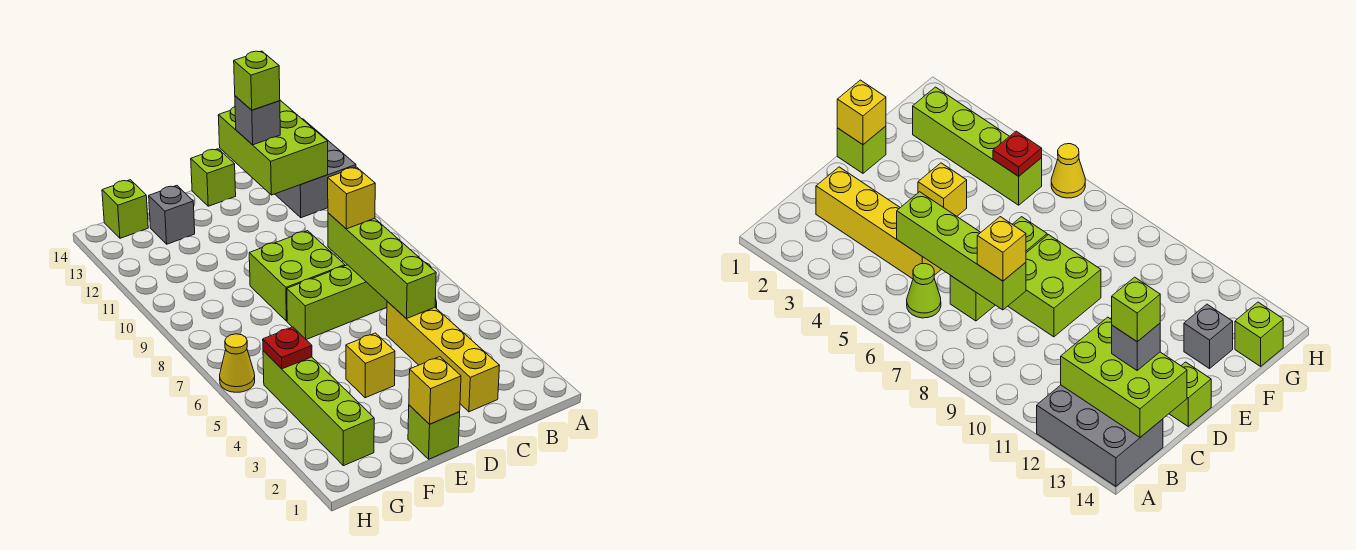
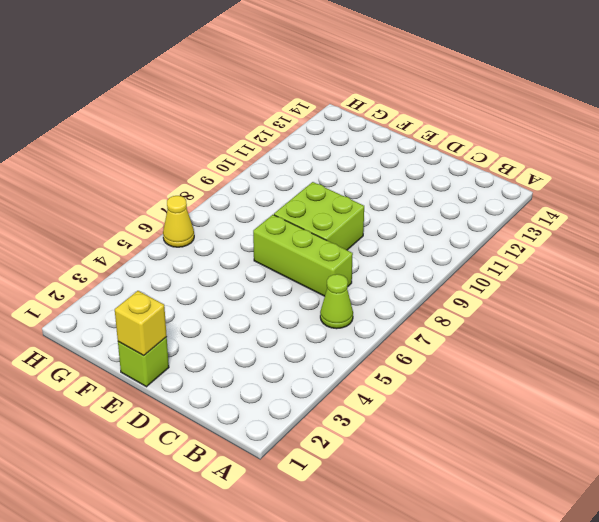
none -> grey 2x3 brick [275,119,356,218]
none -> yellow 1x4 brick [387,302,499,412]
none -> lime 1x1 brick [191,149,236,206]

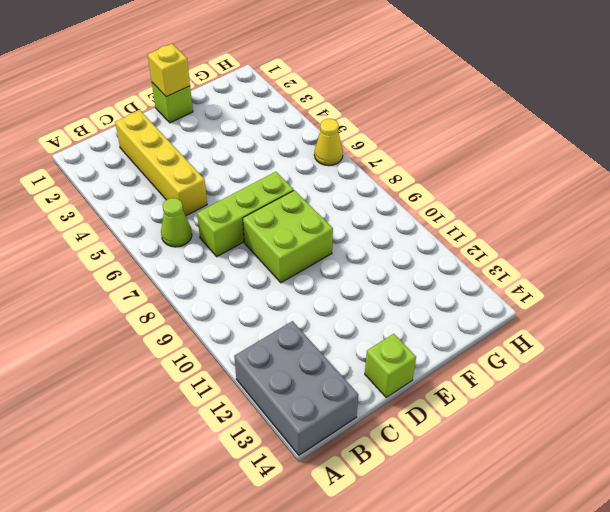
none -> yellow 1x1 brick [346,333,395,398]
none -> grey 1x1 brick [149,186,195,244]
none -> lime 1x4 brick [263,351,374,466]

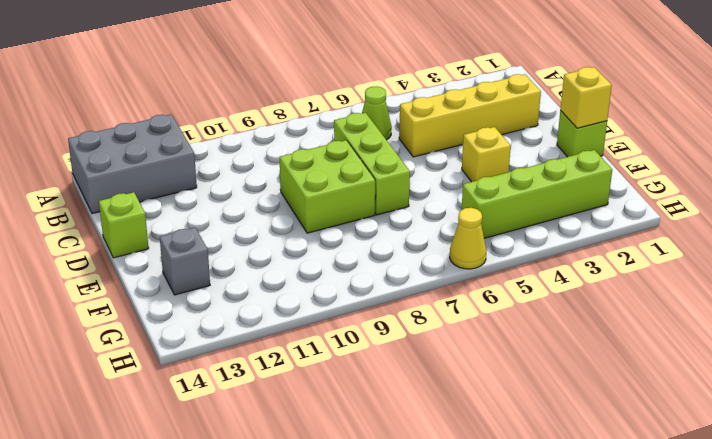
none -> lime 1x1 brick [102,180,148,238]
none -> lime 2x3 brick [218,100,328,195]
none -> lime 1x4 brick [328,213,436,319]

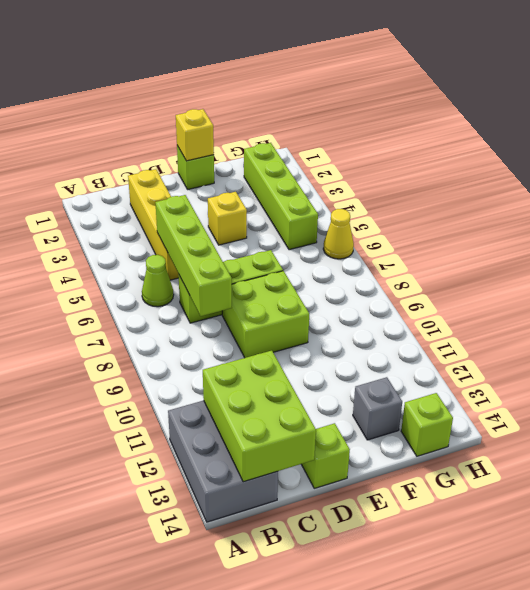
none -> red 1x1 plate [263,327,312,369]
none -> yellow 1x1 brick [328,167,375,229]
none -> grey 1x1 brick [235,96,280,145]

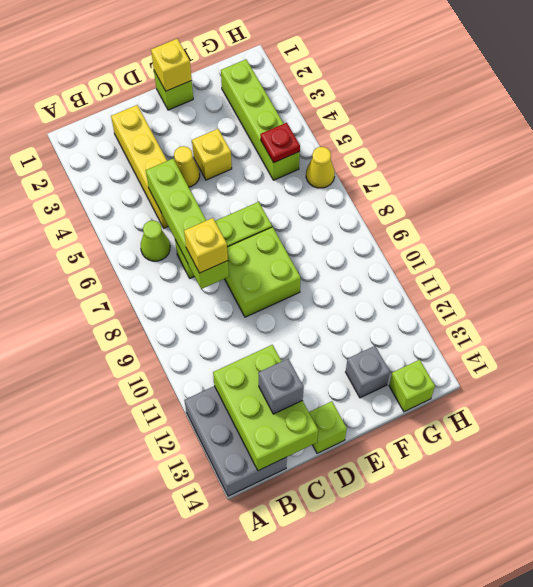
yellow 1x1 cone [174,146,200,187] -> none
none -> lime 1x1 brick [234,51,280,110]

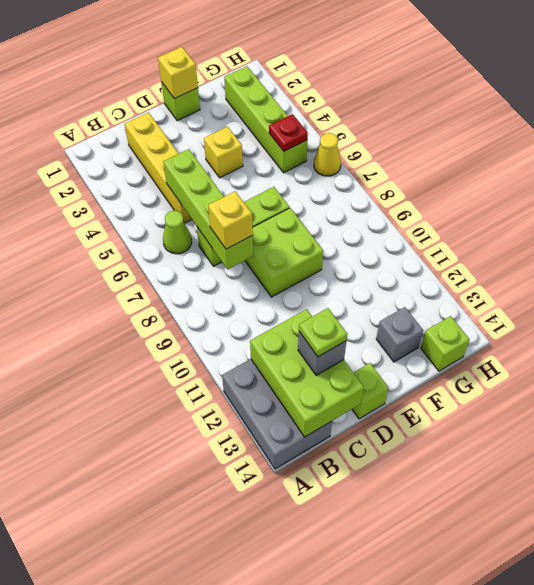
lime 1x1 plate [299,308,347,357] -> lime 1x1 brick [234,51,280,110]

